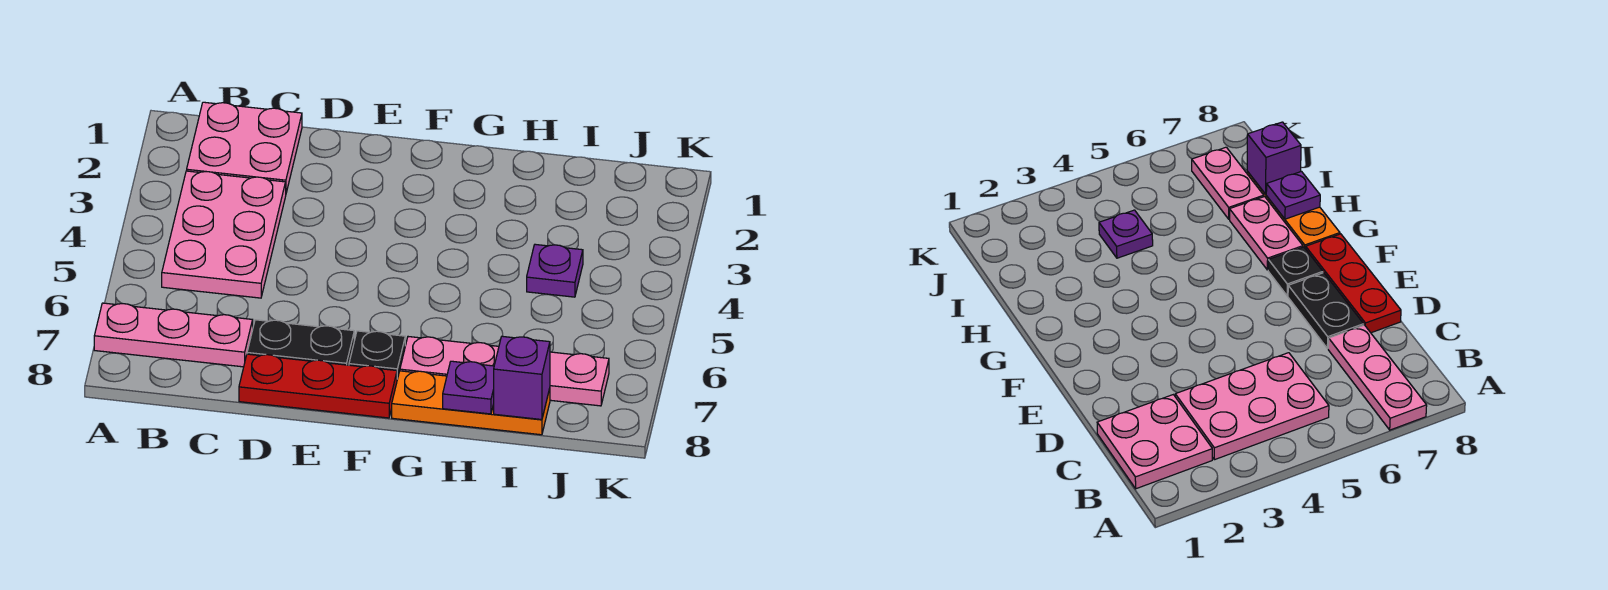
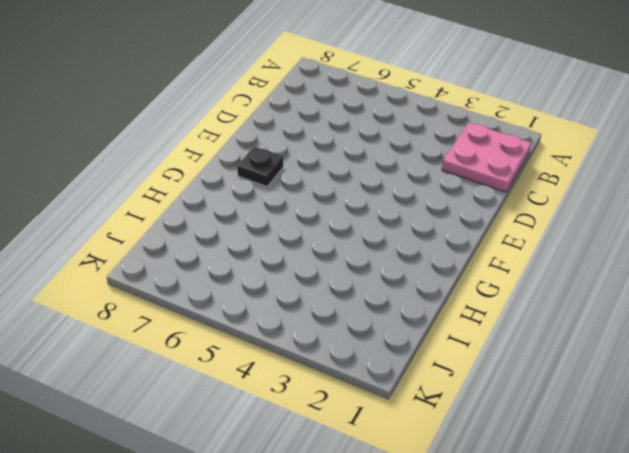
none -> pink 1x3 plate [94,303,253,367]
none -> pink 2x3 plate [162,171,286,298]
none -> black 1x2 plate [247,320,354,365]

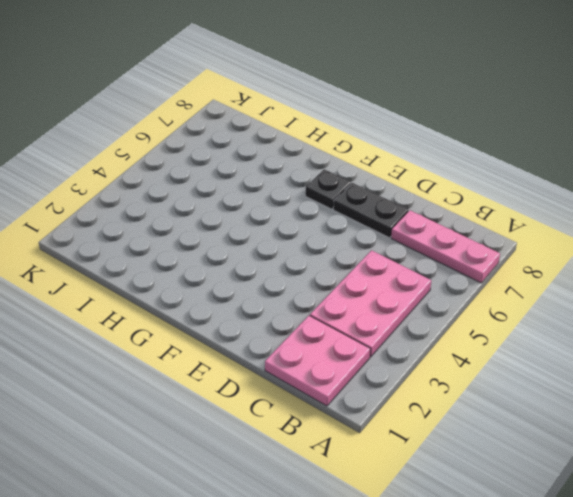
none -> red 1x3 plate [239,354,397,418]
none -> pink 1x2 plate [400,337,499,376]
none -> orange 1x3 plate [392,371,550,435]

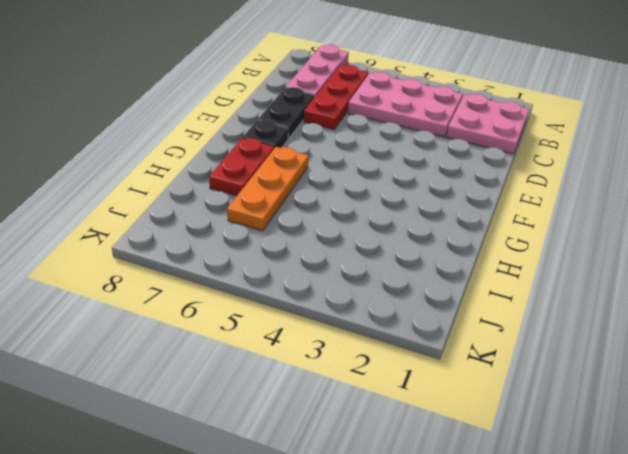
red 1x3 plate [304,65,368,129] -> red 1x3 plate moved to [239,354,397,418]
orange 1x3 plate [227,147,308,231] -> orange 1x3 plate moved to [392,371,550,435]
red 1x2 plate [209,138,274,196] -> pink 1x2 plate [400,337,499,376]
none -> purple 1x1 plate [527,244,583,297]
none -> pink 1x2 plate [550,352,609,406]
none -> purple 1x1 plate [443,361,494,414]

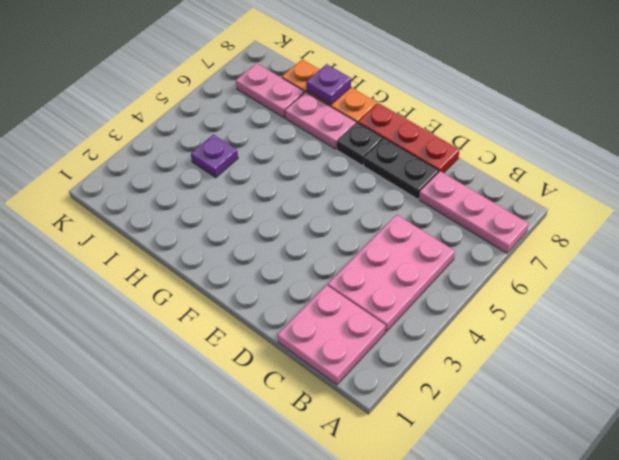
none -> purple 1x1 brick [494,336,550,420]

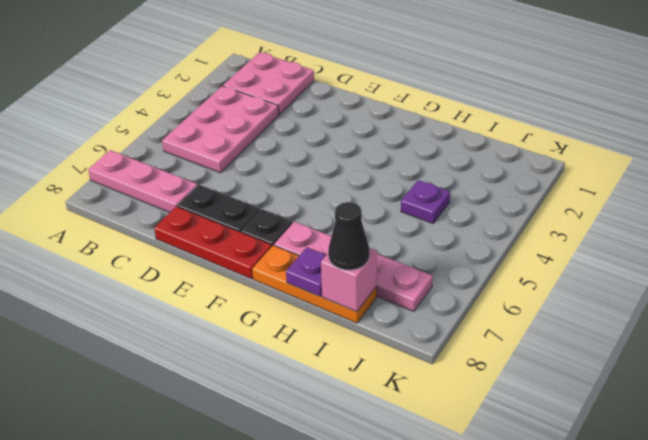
pink 1x1 brick [321,248,377,312] -> purple 1x1 brick [494,336,550,420]
black 1x1 cone [328,202,369,270] -> none

